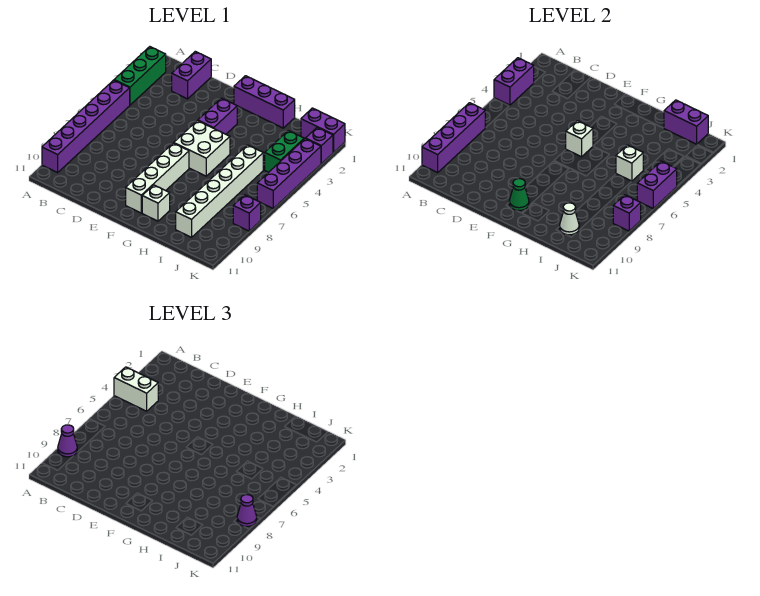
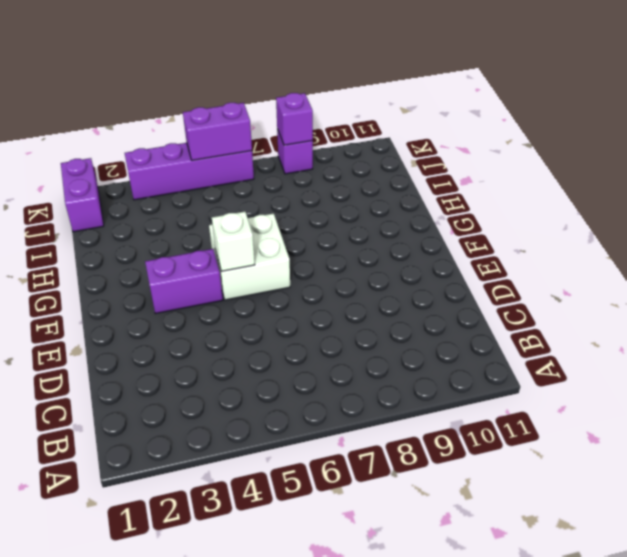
none -> green 1x3 brick [114,47,166,105]
none -> purple 1x6 brick [42,80,130,173]
none -> purple 1x2 brick [172,51,211,99]

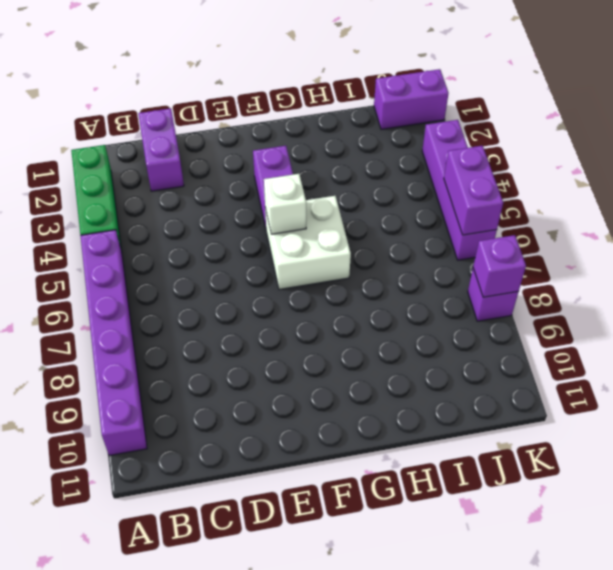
none -> purple 1x3 brick [234,76,295,128]
none -> white 1x4 brick [126,143,189,213]
none -> white 1x1 brick [142,185,170,221]

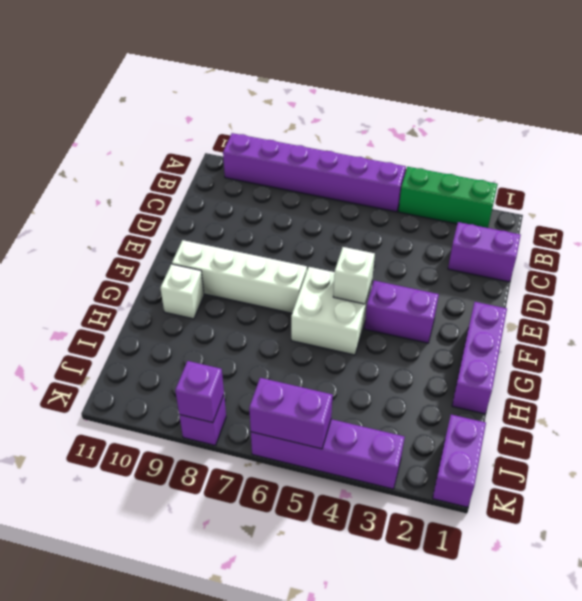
none -> white 1x6 brick [176,145,263,237]
none -> green 1x2 brick [265,131,304,172]
none -> purple 1x1 brick [306,128,333,164]

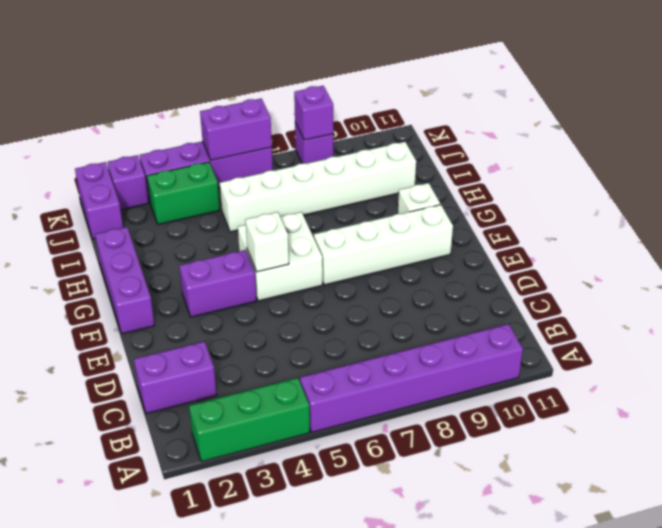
none -> purple 1x2 brick [494,58,534,105]
none -> purple 1x4 brick [422,103,485,173]
none -> green 1x1 cone [509,179,529,211]

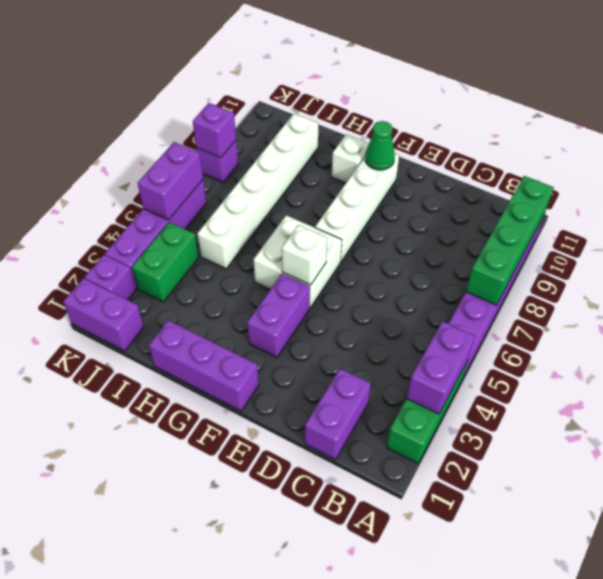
green 1x4 brick [466,176,554,305] -> purple 1x4 brick [422,103,485,173]
none -> purple 1x2 brick [664,100,708,144]
none -> white 1x1 brick [616,145,643,181]
none -> white 1x1 cone [560,203,579,235]

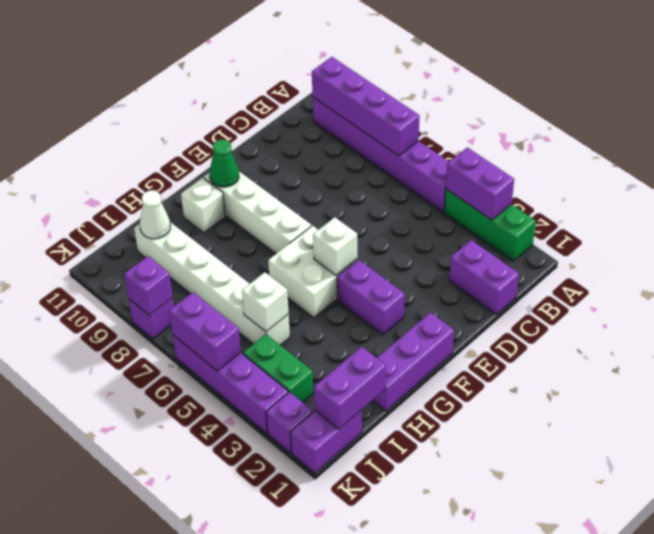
none -> white 1x2 brick [114,367,158,411]
none -> purple 1x1 cone [58,425,77,457]
none -> purple 1x1 cone [237,495,257,527]

